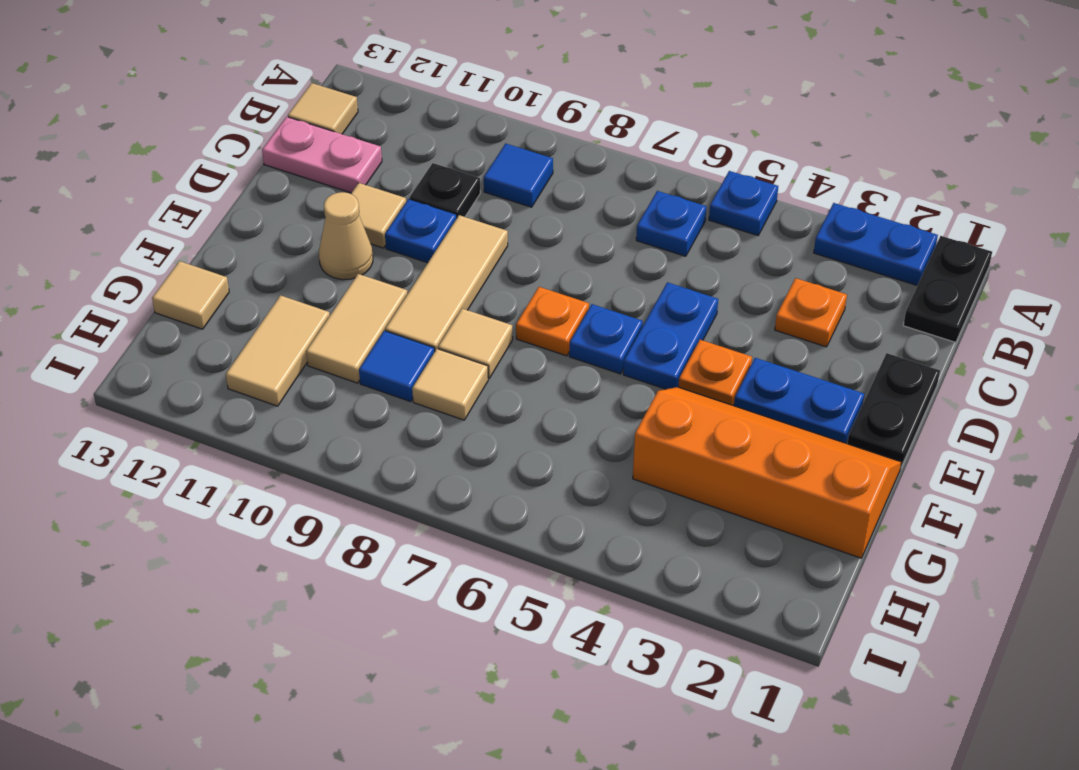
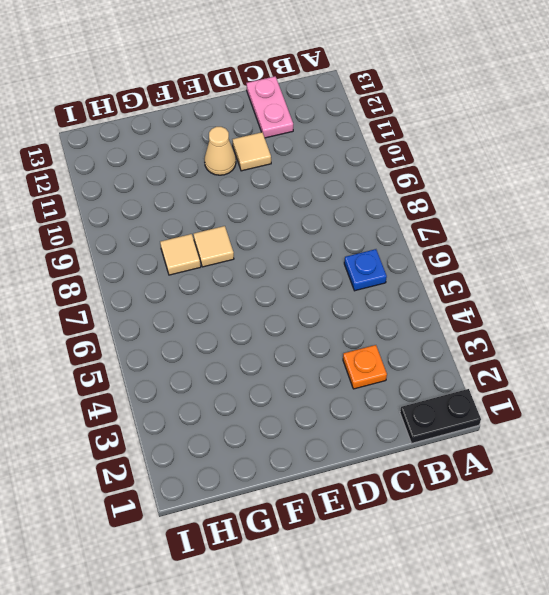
none -> blue 1x2 plate [814,203,938,286]
none -> blue 1x1 plate [709,171,778,236]
none -> blue 1x1 tile [484,144,553,207]

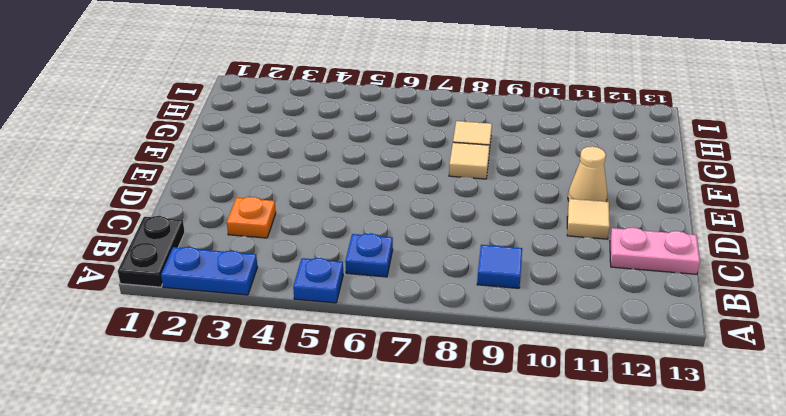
none -> tan 1x1 tile [288,83,358,134]
none -> black 1x1 plate [410,163,480,217]
none -> black 1x2 plate [847,353,940,467]

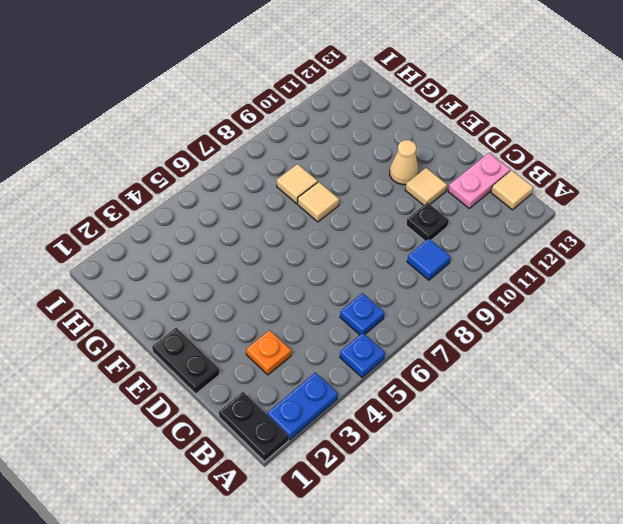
none -> blue 1x2 plate [623,282,718,389]
none -> tan 1x3 tile [385,215,508,351]
none -> blue 1x1 plate [385,199,457,263]

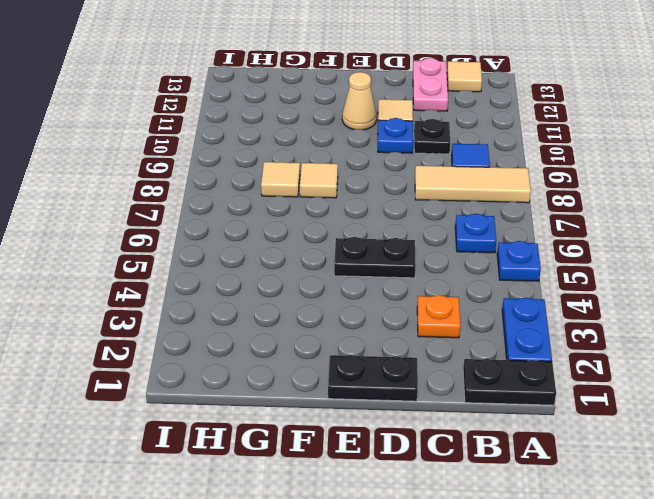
tan 1x3 tile [415,166,531,203] -> tan 1x3 tile moved to [385,215,508,351]
black 1x2 plate [334,237,416,278] -> blue 1x2 plate [623,282,718,389]
none -> blue 1x2 plate [734,358,864,443]
none -> orange 1x1 plate [678,340,752,405]
none -> blue 1x1 plate [569,304,643,374]

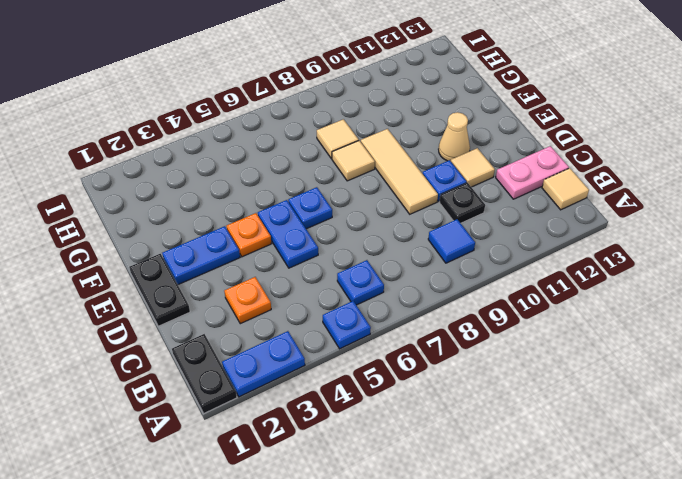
none -> orange 1x1 plate [516,287,589,356]
none -> orange 2x4 slope [633,387,902,558]
none -> tan 1x2 tile [306,274,407,383]

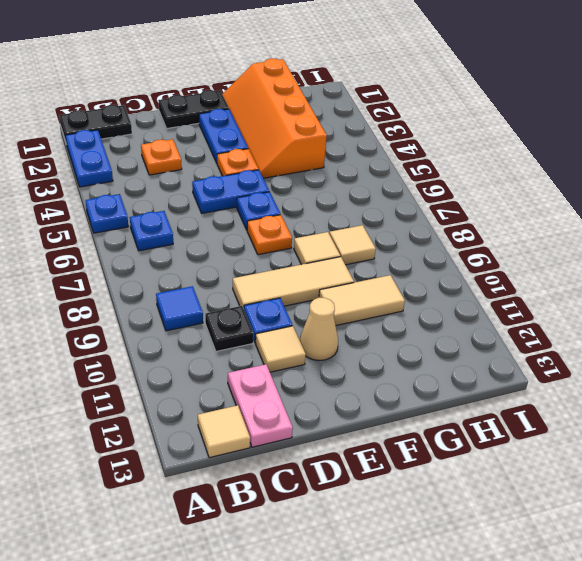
none -> blue 1x1 tile [359,331,435,402]
none -> tan 1x2 tile [226,295,330,406]
none -> tan 1x1 tile [152,261,229,329]

